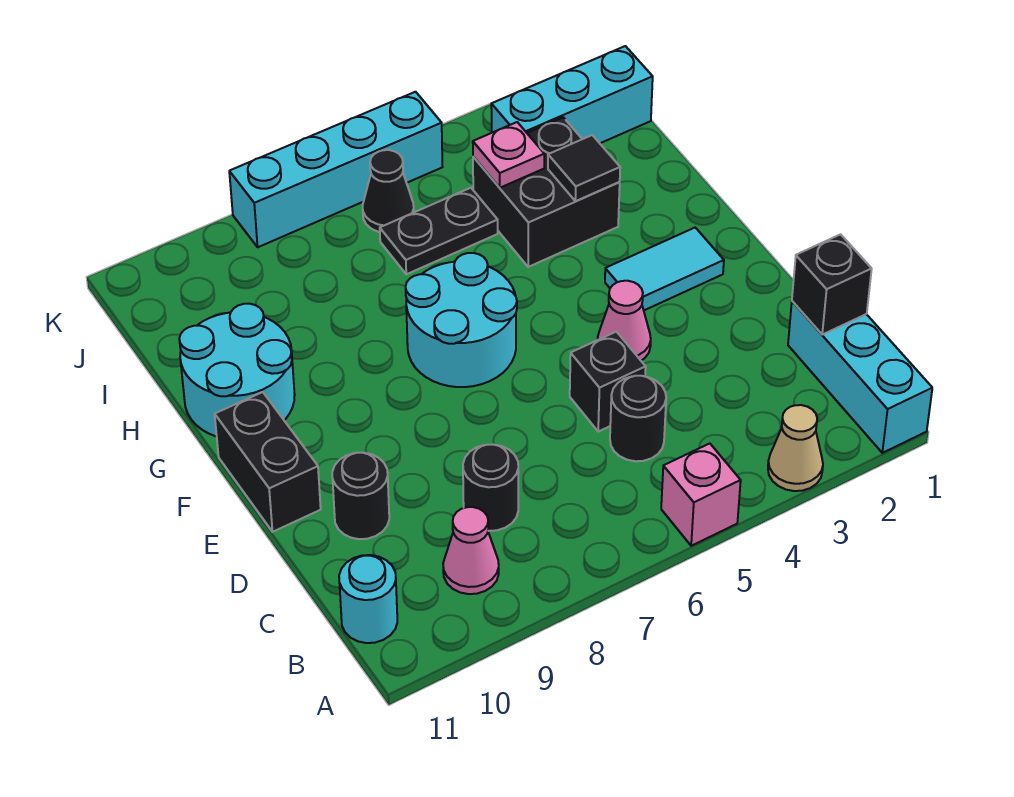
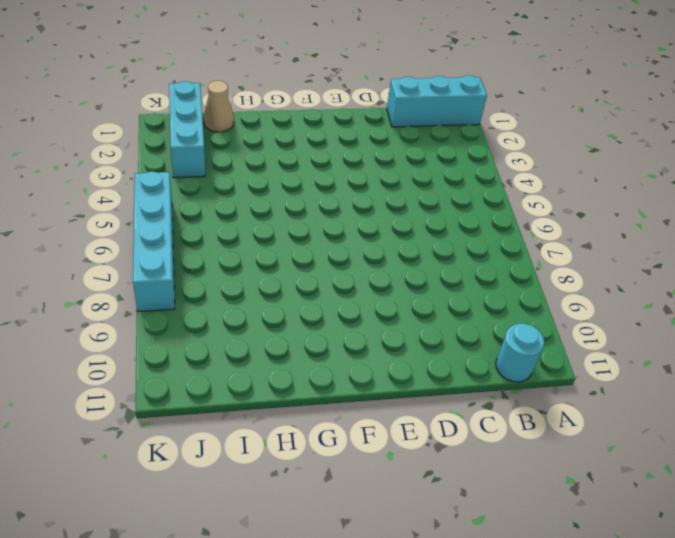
tan 1x1 cone [204,81,234,132] -> tan 1x1 cone moved to [768,405,823,491]
none -> pink 1x1 brick [661,444,741,546]
none -> pink 1x1 cone [443,507,499,594]
none -> black 1x1 round brick [610,376,666,461]

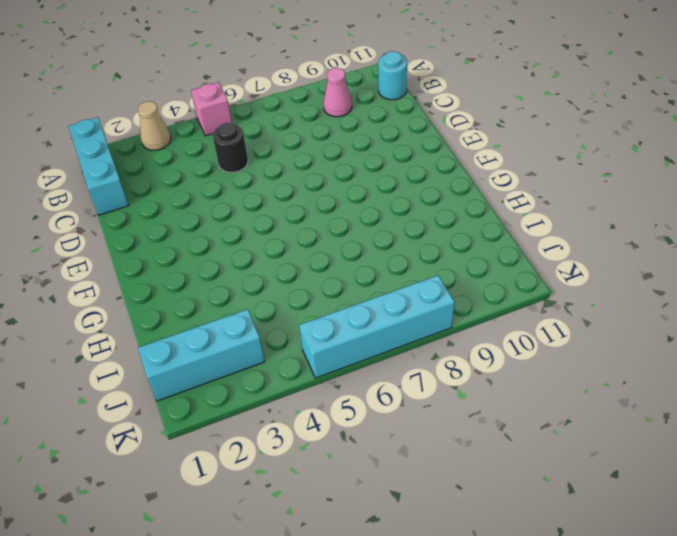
none -> black 1x1 round brick [463,444,518,531]
none -> black 1x1 brick [570,332,646,431]
none -> black 1x1 round brick [332,453,389,539]

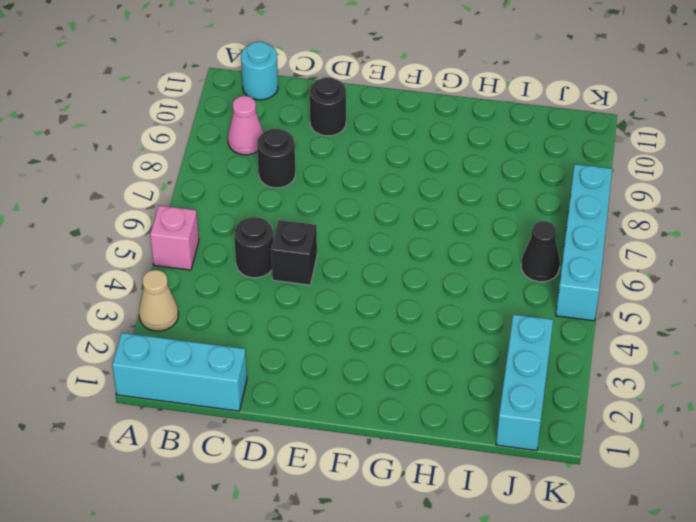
none -> pink 1x1 cone [598,281,651,360]
none -> black 1x2 brick [215,392,321,532]
none -> cyan 1x2 tile [605,228,724,310]

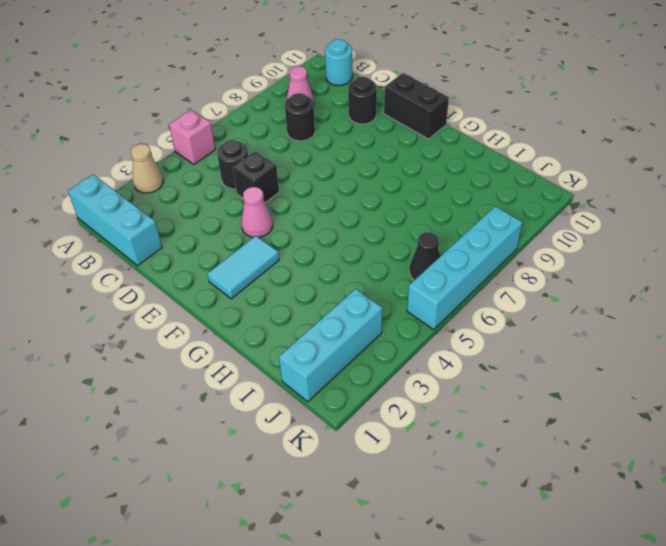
none -> cyan 2x2 round brick [406,253,517,387]
none -> cyan 2x2 round brick [179,304,295,437]
none -> black 2x2 brick [473,117,620,267]

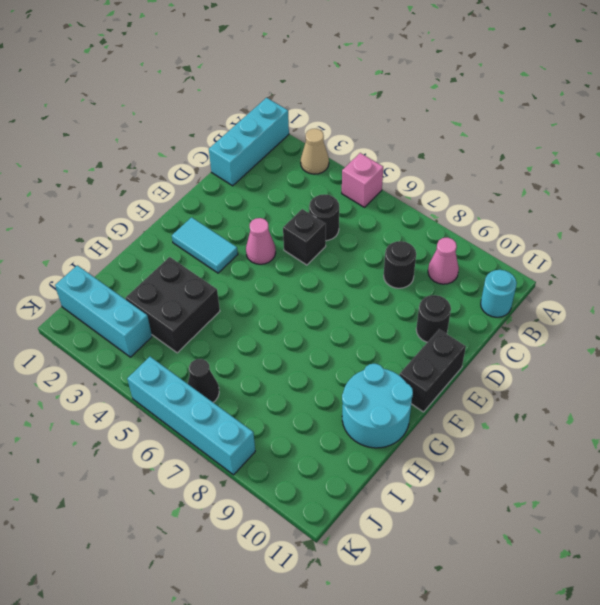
none -> cyan 2x2 round brick [406,253,517,387]
none -> black 1x2 plate [380,188,498,274]
none -> black 1x1 brick [792,234,872,335]

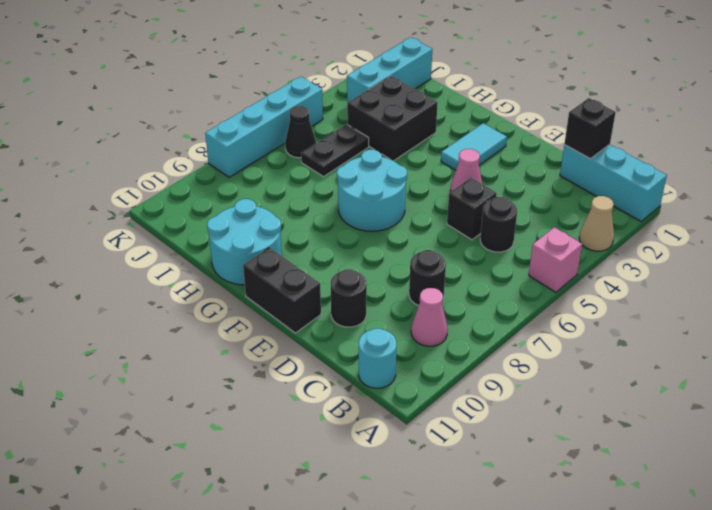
none -> black 1x1 tile [548,135,620,201]
none -> pink 1x1 plate [473,122,544,188]

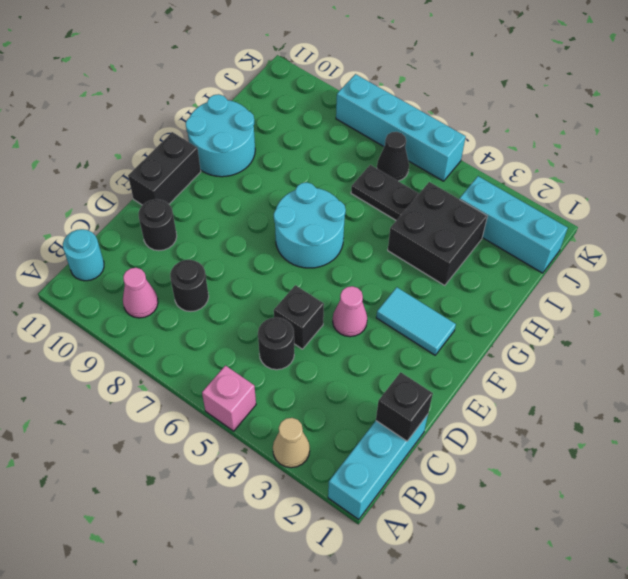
none -> black 1x1 tile [548,135,620,201]
none -> pink 1x1 plate [473,122,544,188]

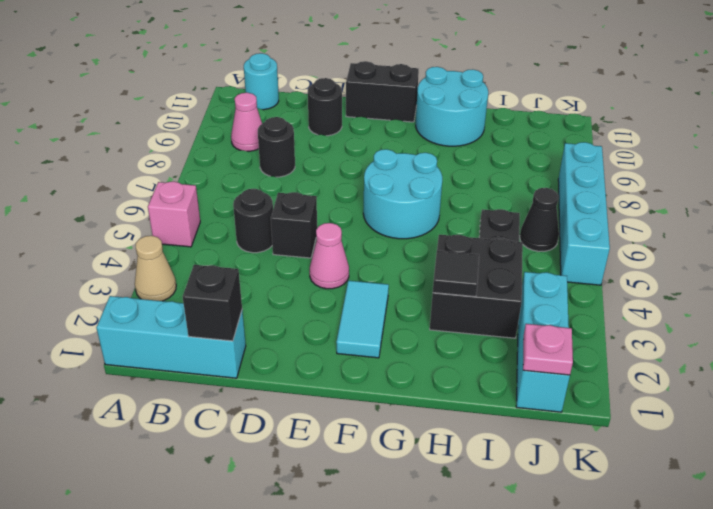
pink 1x1 plate [523,324,573,375] -> pink 1x1 plate moved to [473,122,544,188]

